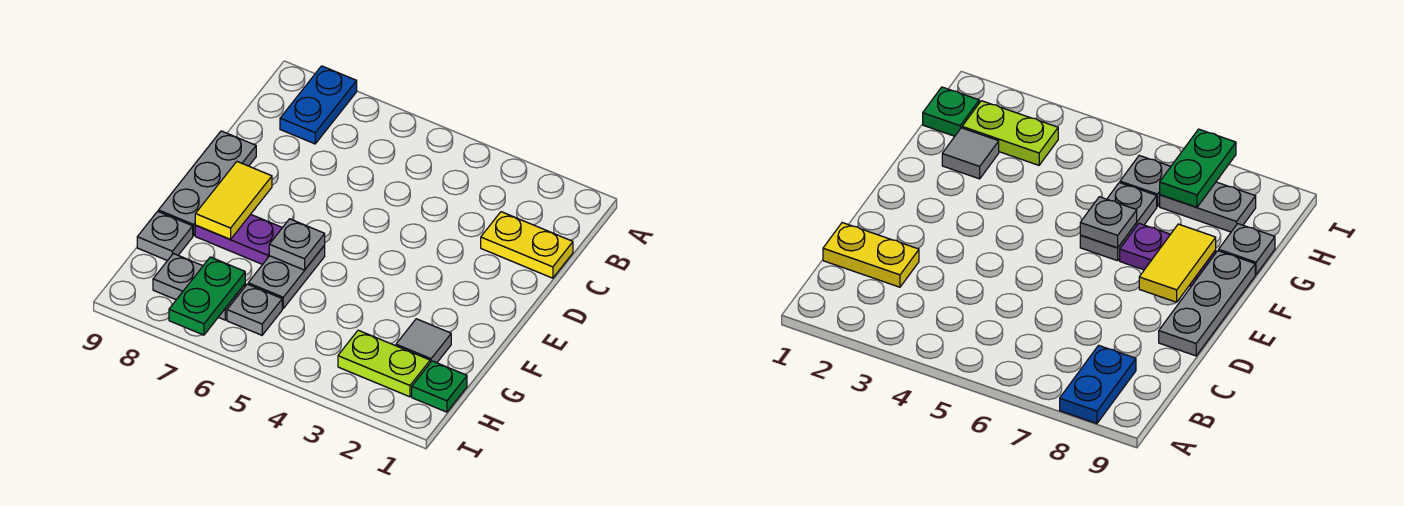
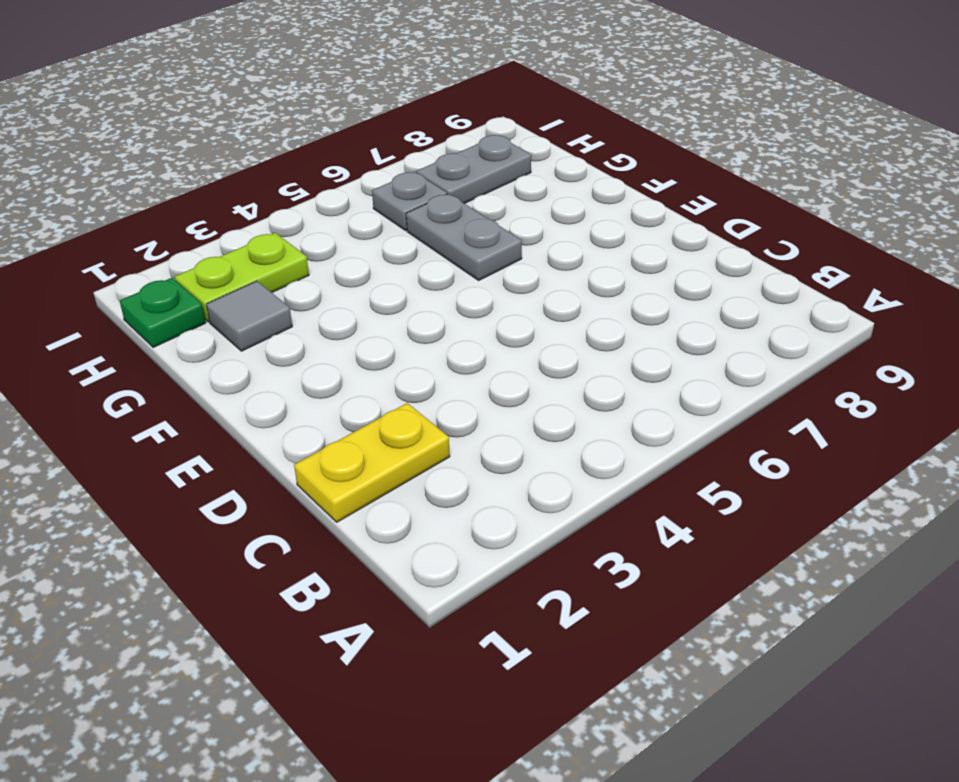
none -> blue 1x2 plate [280,66,357,144]
none -> grey 1x3 plate [158,131,256,236]
none -> purple 1x2 plate [195,214,282,265]

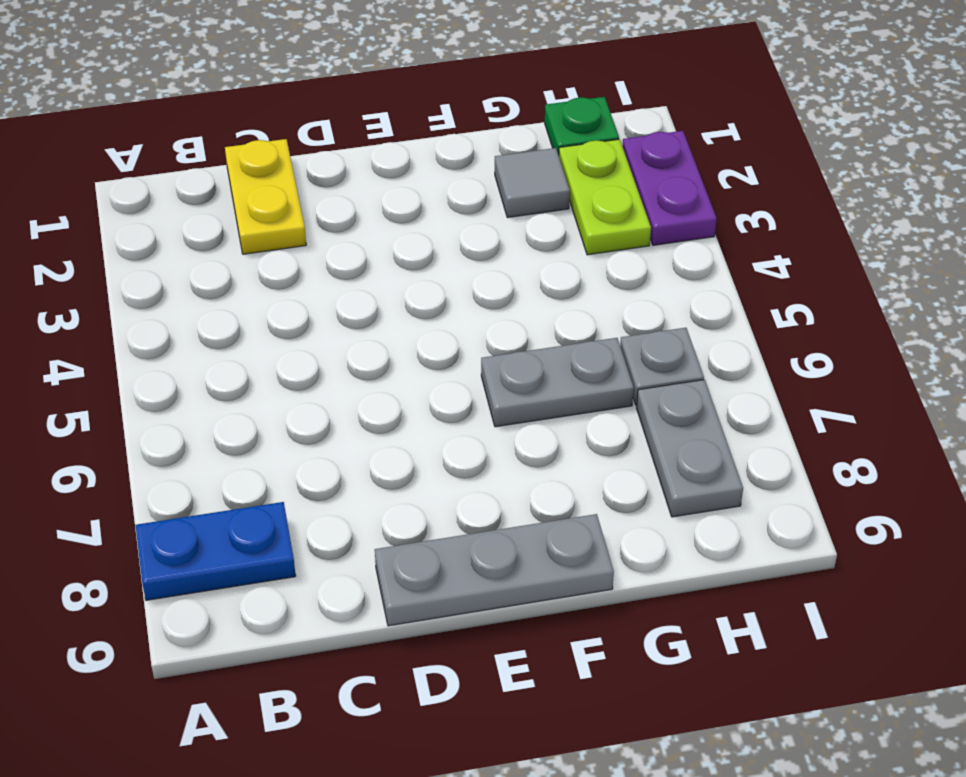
purple 1x2 plate [622,131,717,245] -> purple 1x2 plate moved to [195,214,282,265]
none -> grey 1x1 plate [137,211,193,261]
none -> yellow 1x2 tile [195,162,272,239]
none -> grey 1x1 plate [269,219,325,270]

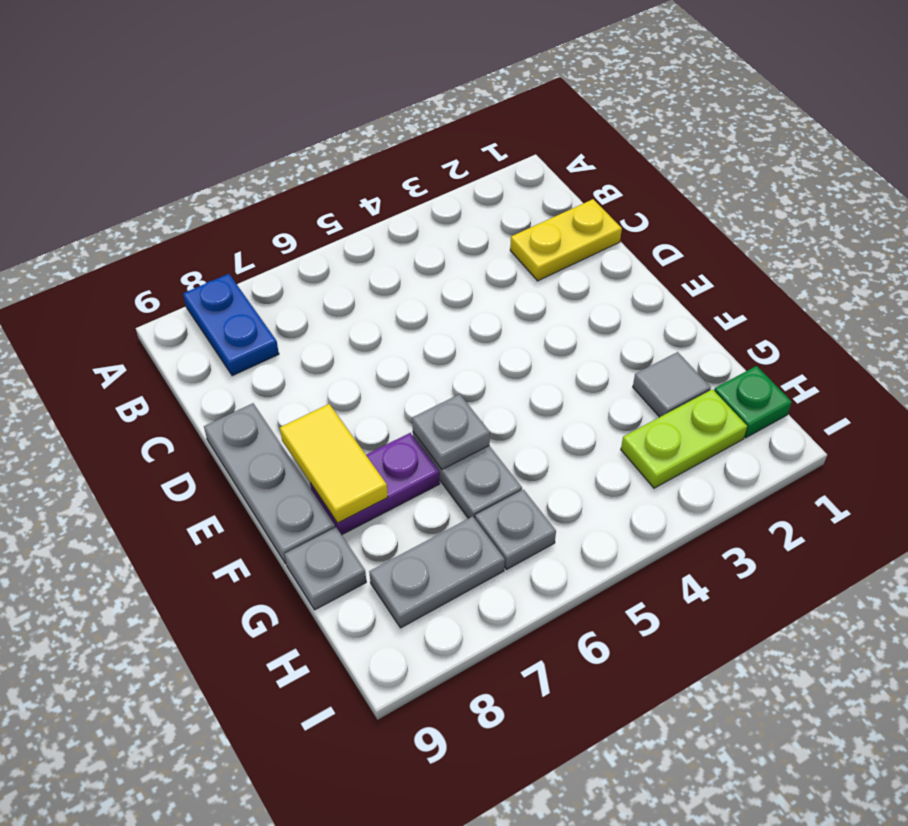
none -> green 1x2 plate [169,257,245,335]

